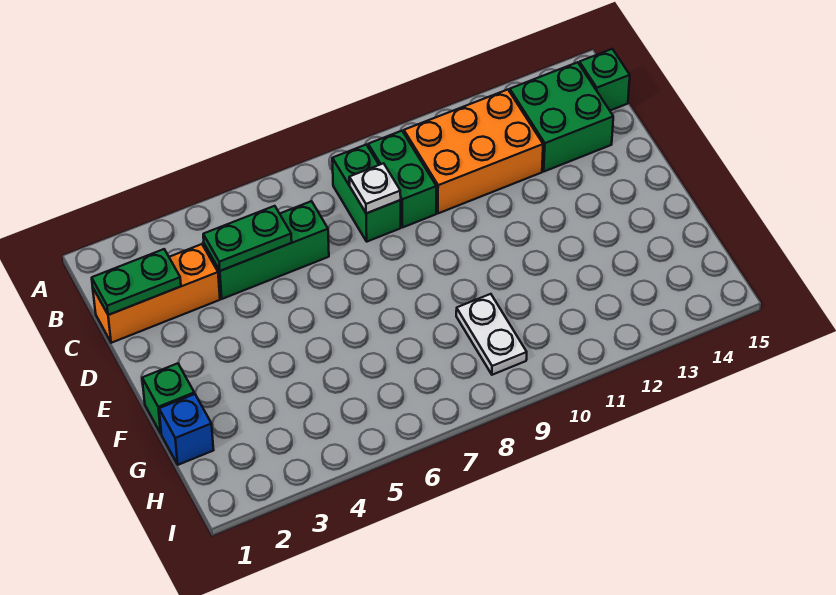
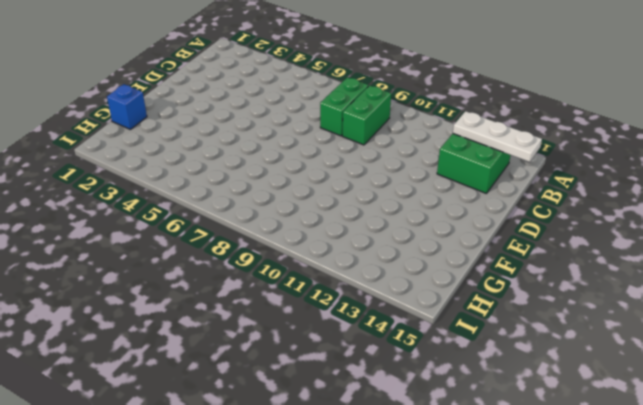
white 1x3 plate [453,111,542,162] -> none
none -> orange 2x3 brick [404,90,543,213]
none -> green 1x1 brick [579,49,630,110]
none -> orange 1x3 brick [93,244,220,343]

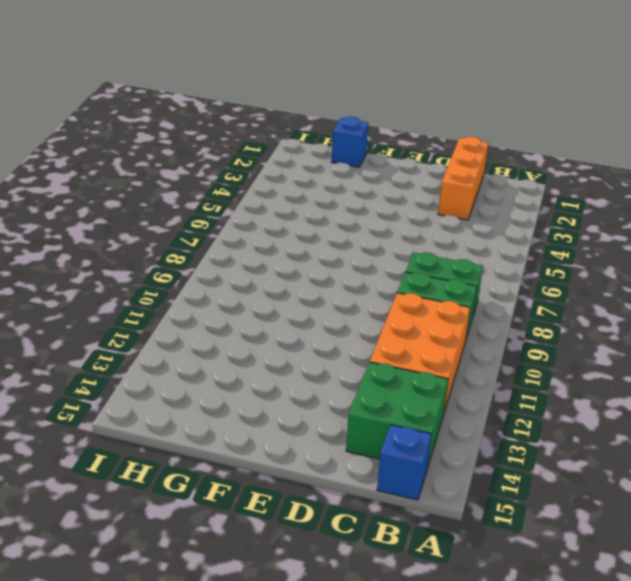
blue 1x1 brick [377,425,431,500] -> green 1x1 brick [579,49,630,110]
none -> green 1x3 brick [204,201,329,299]
none -> green 1x1 brick [142,363,194,433]
none -> white 1x2 plate [456,294,527,375]

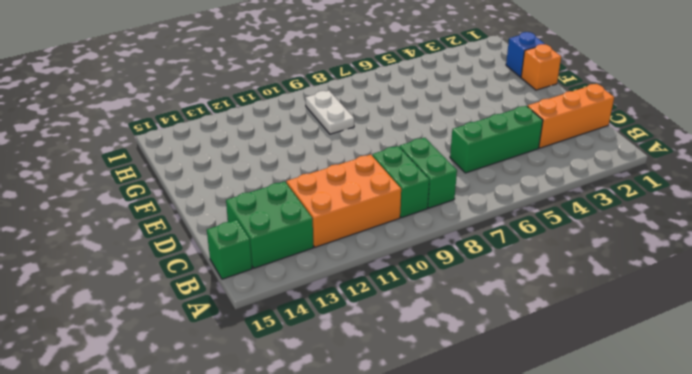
orange 1x1 brick [521,44,561,90] -> green 1x1 brick [142,363,194,433]
none -> green 1x2 plate [92,249,181,315]
none -> green 1x2 plate [203,206,292,271]
none -> white 1x1 plate [349,163,401,213]

